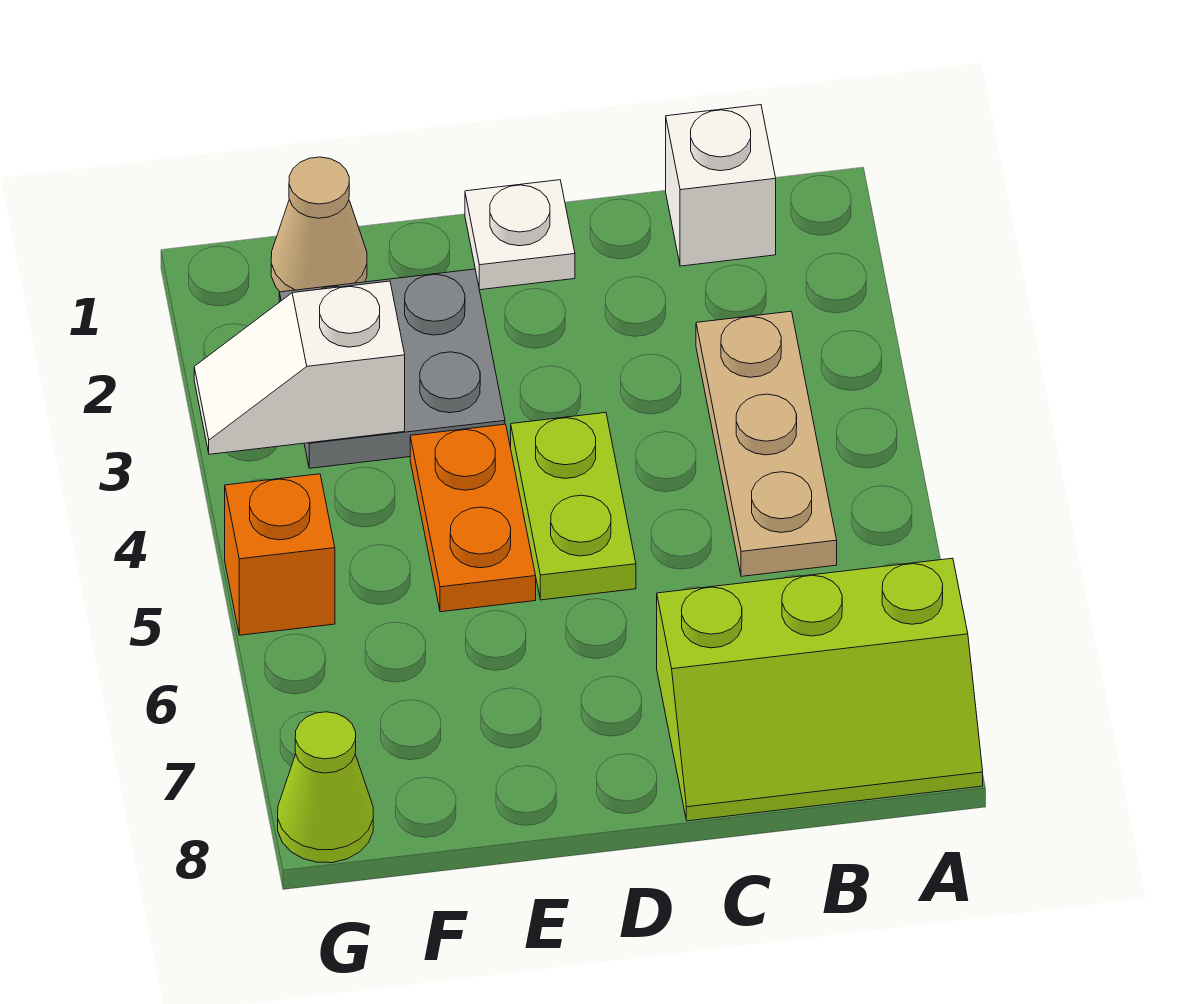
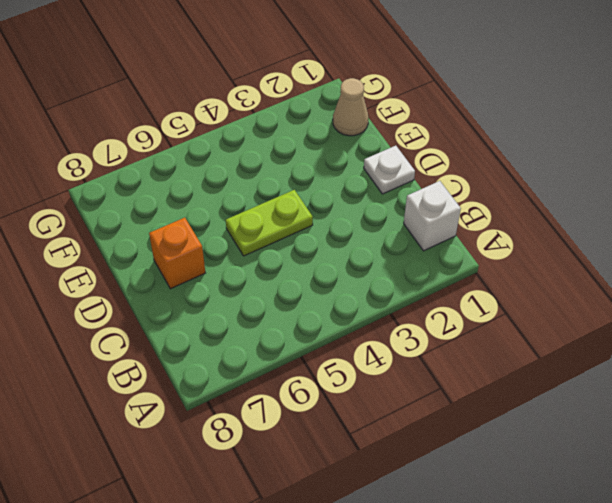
orange 1x1 brick [149,218,205,289] -> orange 1x1 brick moved to [225,474,335,635]
none -> lime 2x3 slope [657,558,983,821]
none -> tan 1x3 plate [696,311,837,576]

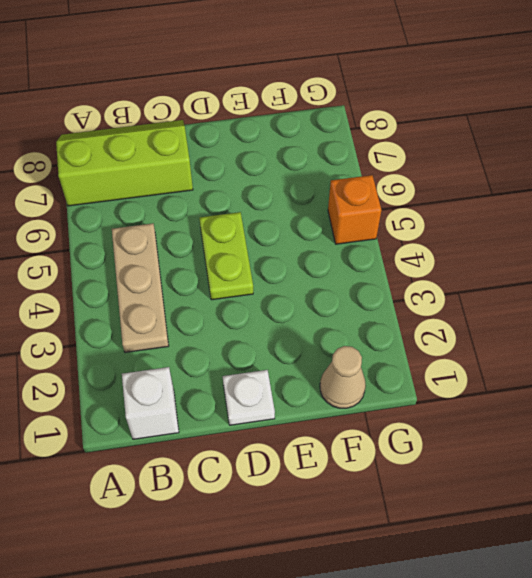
none -> grey 2x2 plate [279,269,505,468]
none -> orange 1x2 plate [410,424,536,612]

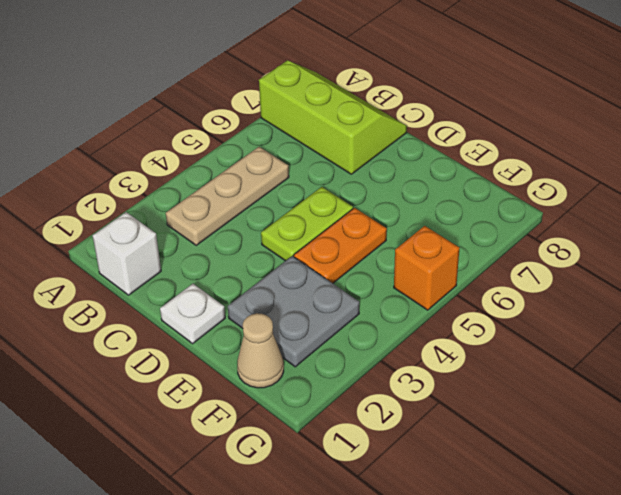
none -> lime 1x1 cone [278,712,373,863]
none -> white 1x2 slope [194,281,405,454]

